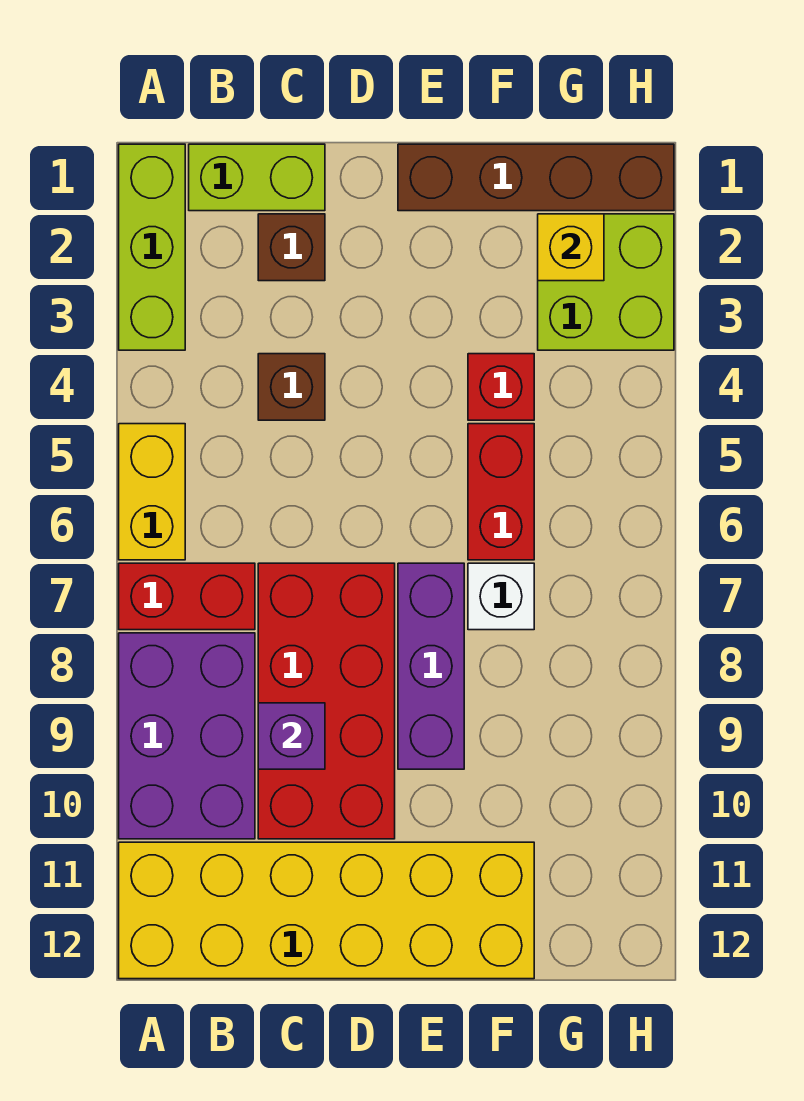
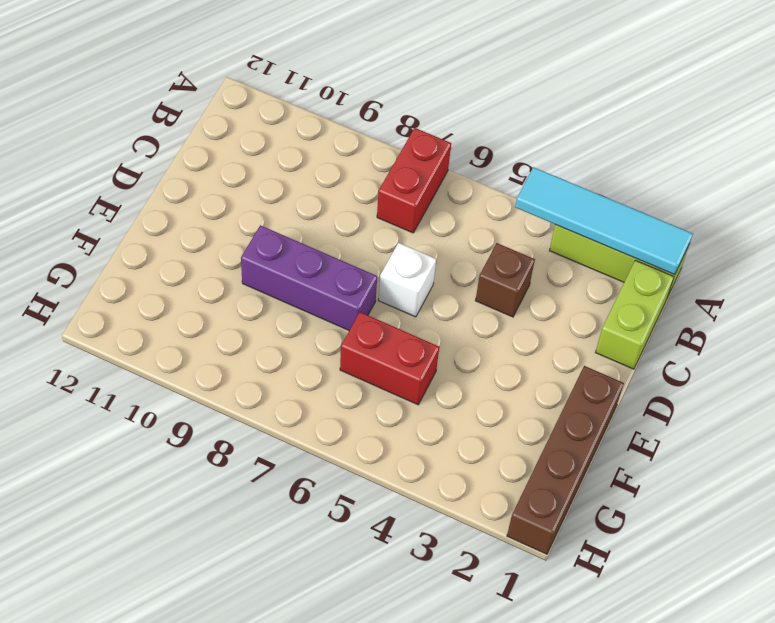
cyan 1x4 tile [515,167,693,275] -> none
white 1x1 brick [378,243,436,317] -> white 1x1 brick moved to [468,563,534,630]
none -> yellow 1x2 brick [119,424,185,560]
none -> purple 2x3 brick [119,633,255,839]
none -> yellow 2x6 brick [119,842,534,979]

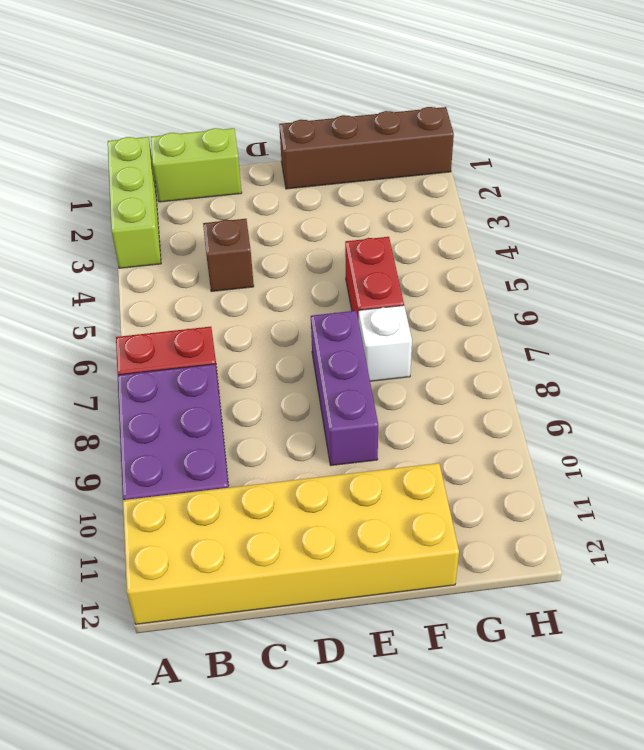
none -> yellow 1x2 brick [119,424,185,560]
none -> brown 1x1 brick [258,214,325,281]
none -> red 2x4 brick [258,563,395,839]

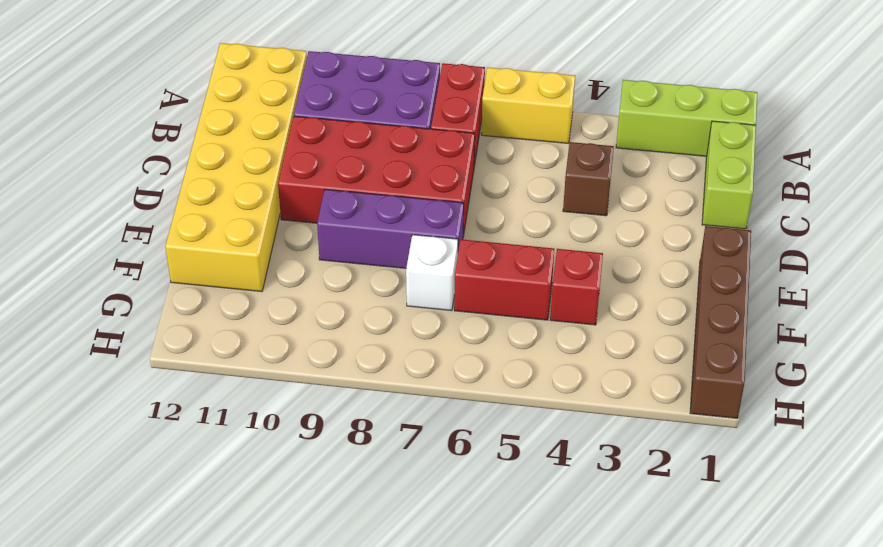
none -> brown 1x1 brick [258,214,325,281]
none -> lime 2x2 brick [538,214,674,350]
none -> purple 1x1 brick [258,703,325,769]

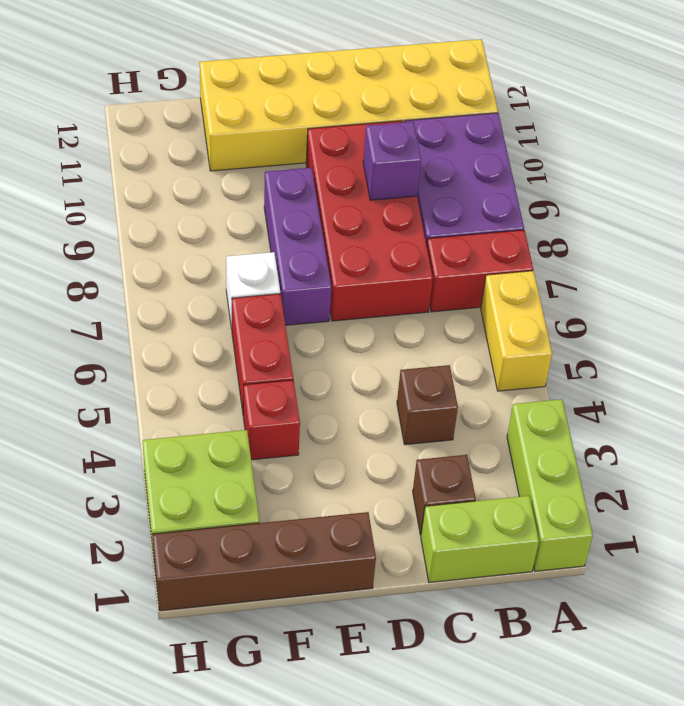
none -> yellow 1x1 brick [538,214,604,281]

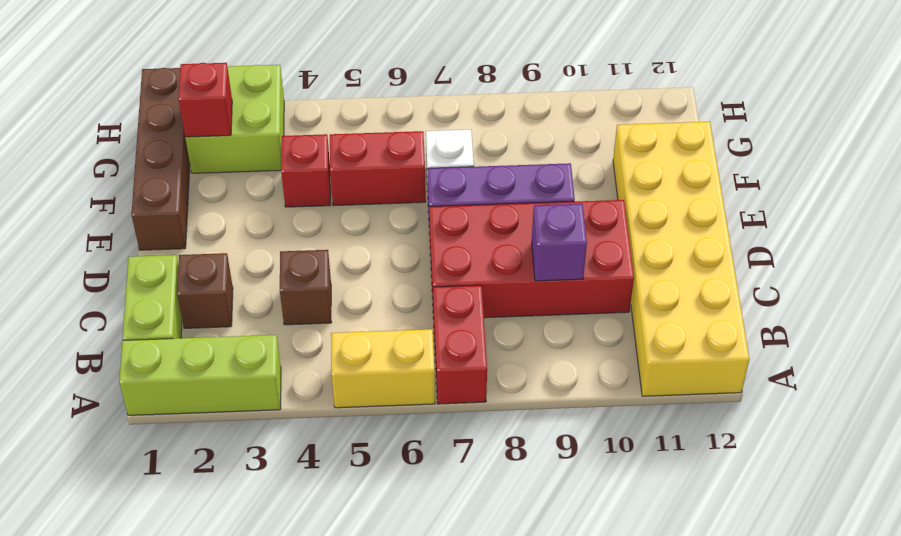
red 1x1 brick [178,63,232,137] -> yellow 1x1 brick [538,214,604,281]
none -> purple 2x3 brick [119,633,255,839]

